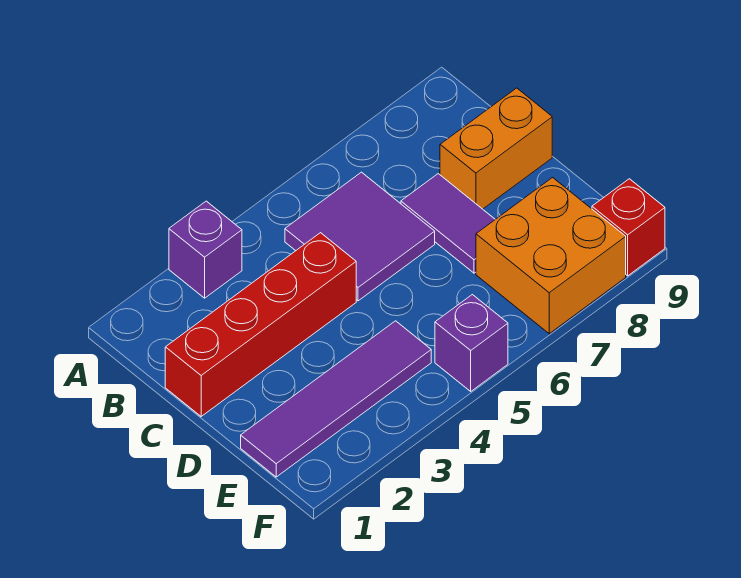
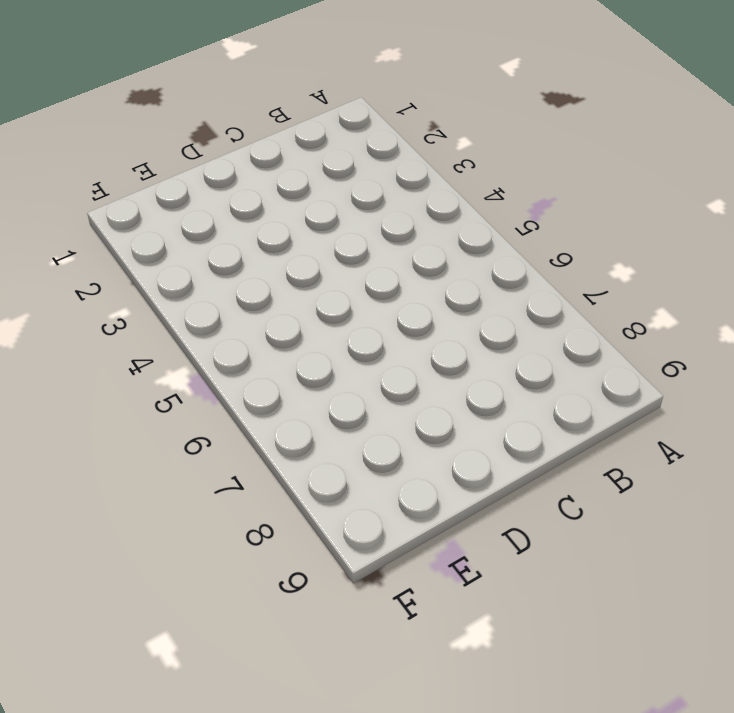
none -> purple 1x1 brick [169,201,242,298]
none -> purple 2x2 tile [285,172,435,301]

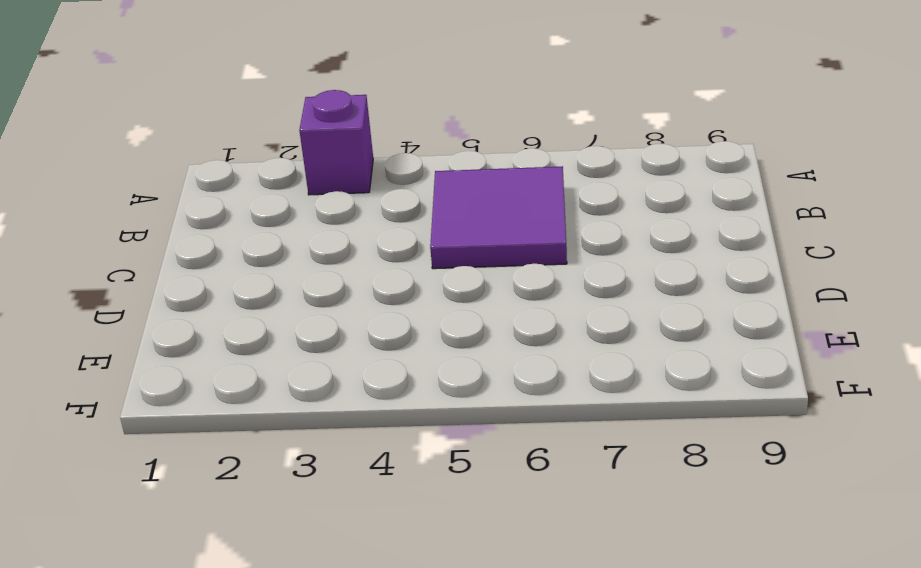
none -> red 1x4 brick [165,233,356,416]
none -> purple 1x2 tile [401,174,495,273]

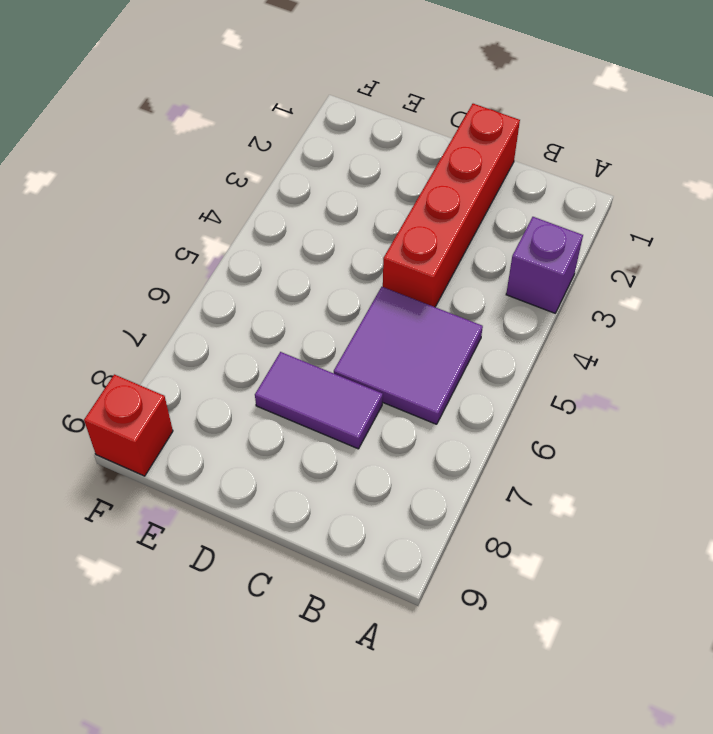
none -> orange 1x2 brick [440,88,552,209]
none -> purple 1x4 tile [241,321,431,477]

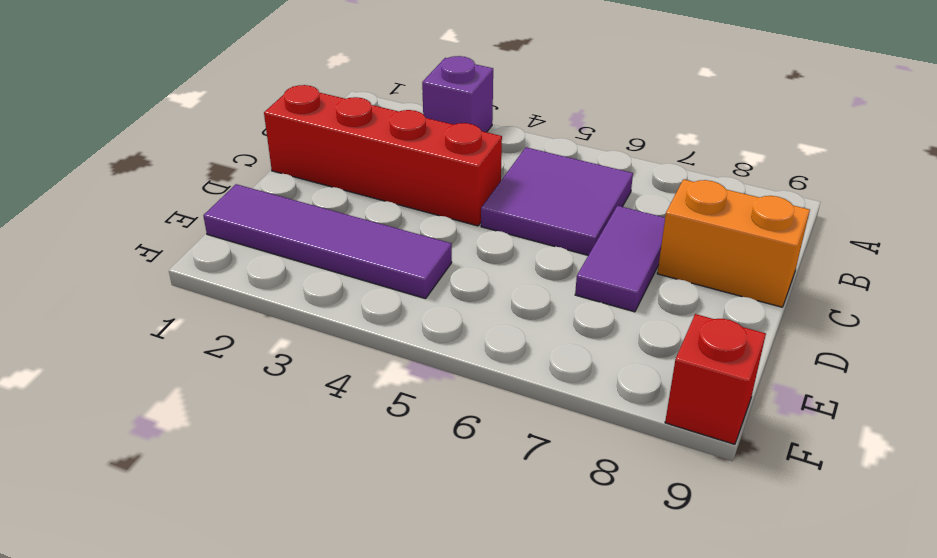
none -> orange 2x2 brick [476,178,626,334]
none -> purple 1x1 brick [435,295,508,391]

